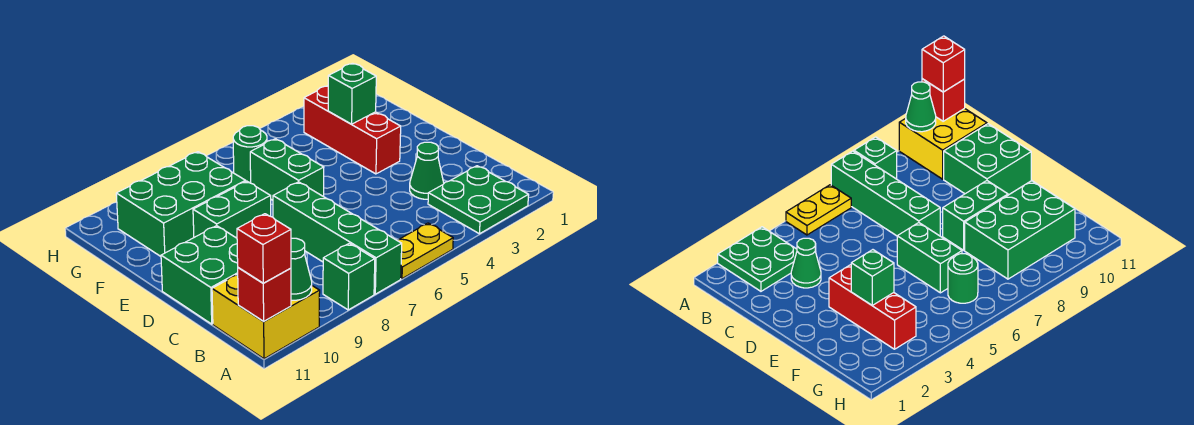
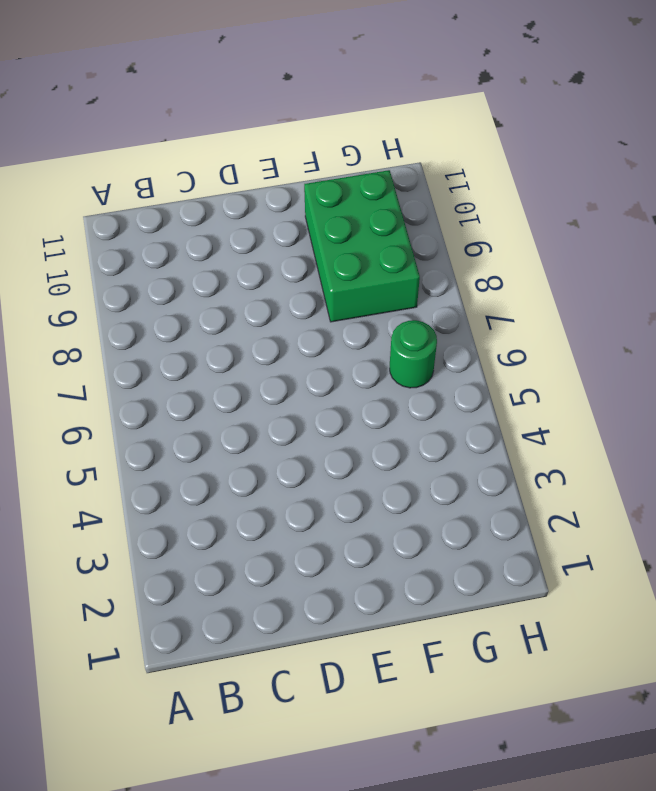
none -> green 2x2 plate [428,166,529,234]
none -> yellow 1x2 plate [397,223,453,279]
none -> green 1x4 brick [273,182,402,294]

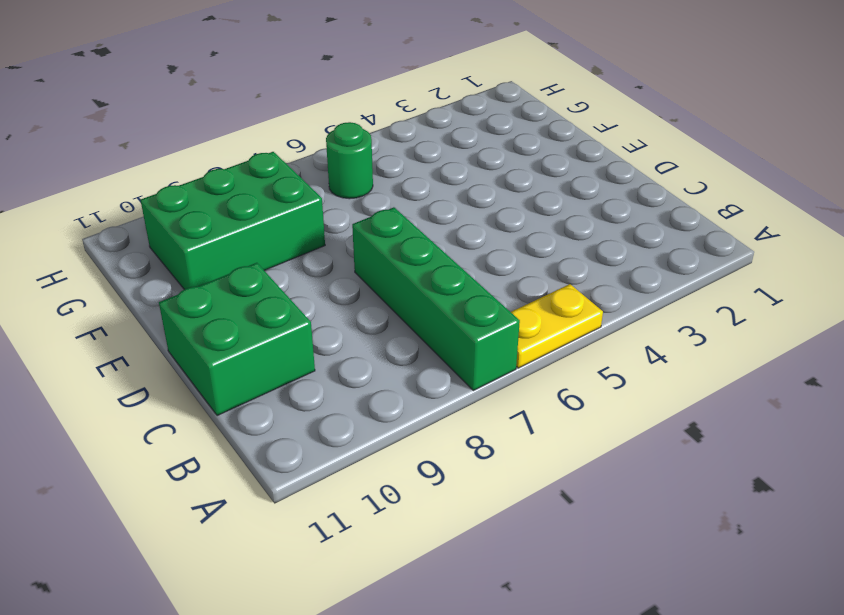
none -> green 2x2 plate [428,166,529,234]
none -> green 1x1 brick [323,243,375,310]
none -> yellow 2x2 brick [212,274,320,359]

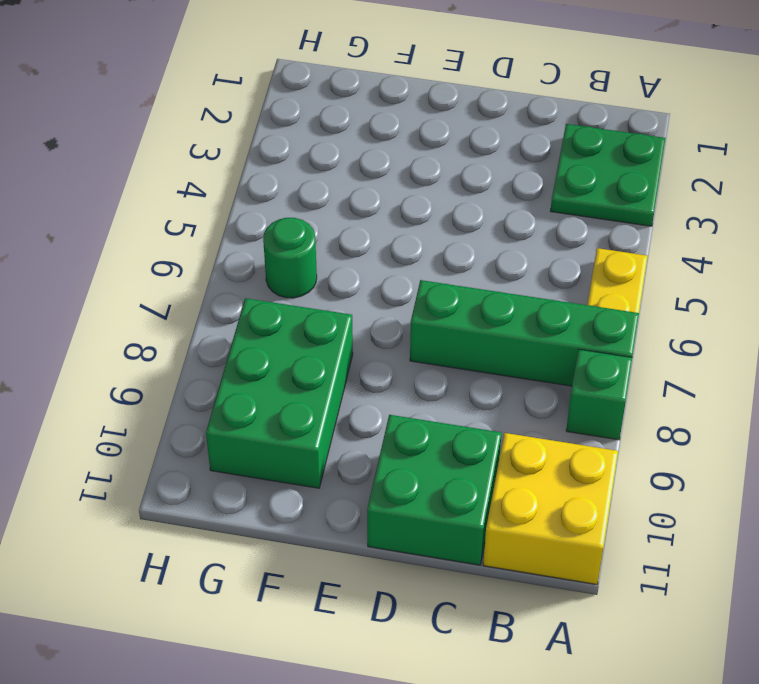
none -> green 1x1 cone [410,142,444,199]
none -> red 1x3 brick [304,86,401,174]
none -> green 1x2 brick [250,139,324,200]

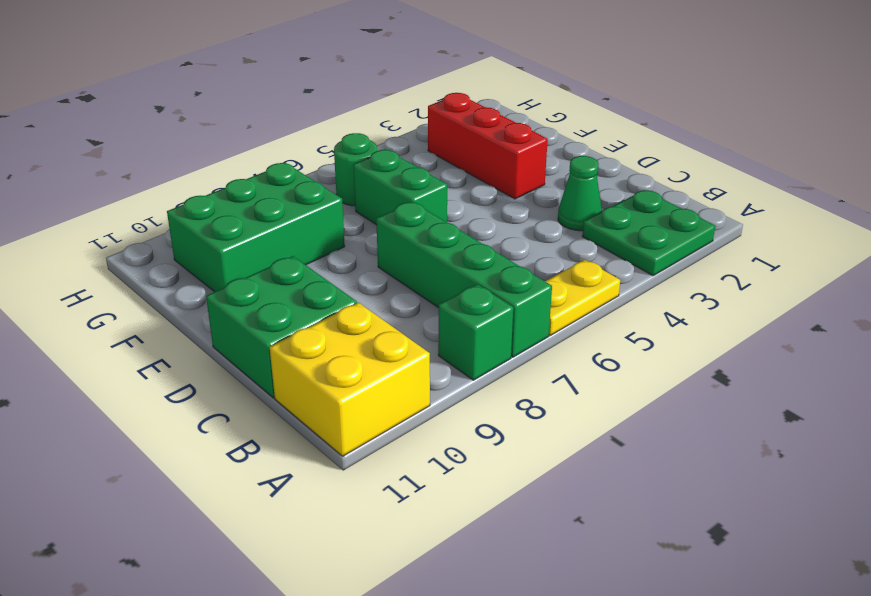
none -> green 1x2 brick [193,181,271,238]
none -> green 1x1 cone [291,238,312,300]
none -> red 1x1 brick [238,268,291,321]

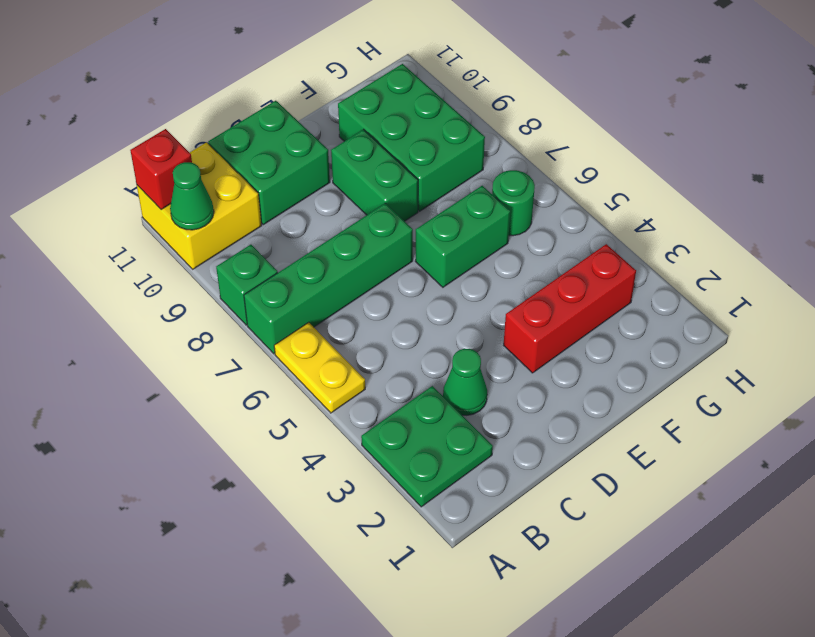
none -> green 1x1 brick [328,63,376,124]
none -> red 1x1 brick [237,214,291,283]

